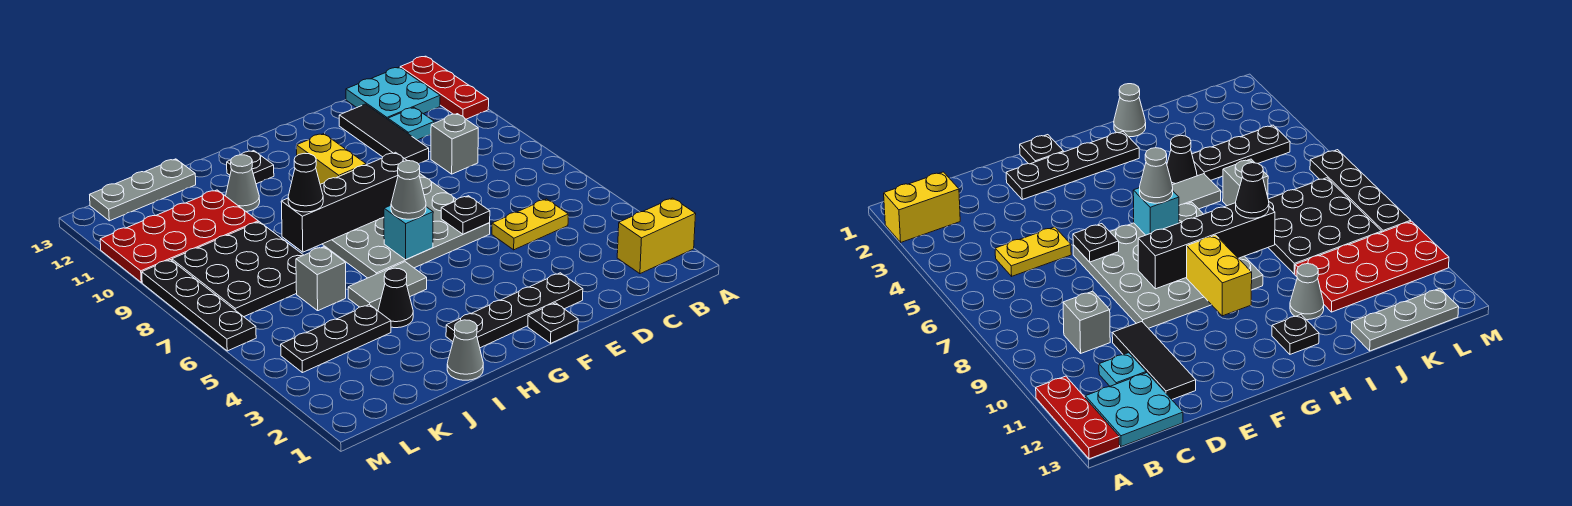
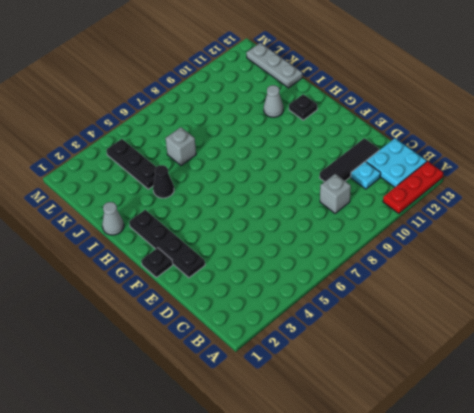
none -> yellow 1x2 brick [617,198,696,274]
none -> yellow 1x2 plate [492,199,568,250]
none -> grey 4x4 plate [323,174,490,278]

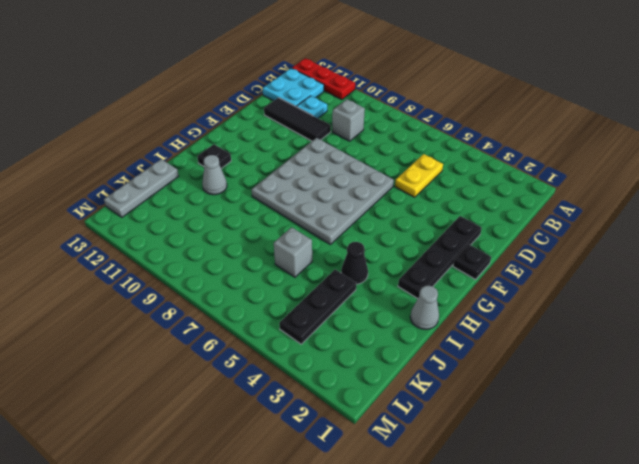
none -> yellow 1x2 brick [617,198,696,274]
none -> grey 1x2 tile [348,262,427,311]
none -> black 3x3 plate [172,222,303,317]

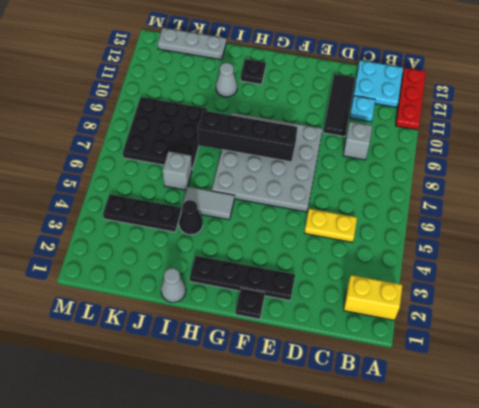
none -> red 2x4 plate [100,190,258,282]
none -> black 1x4 plate [142,260,256,351]
none -> black 1x1 plate [441,196,490,234]

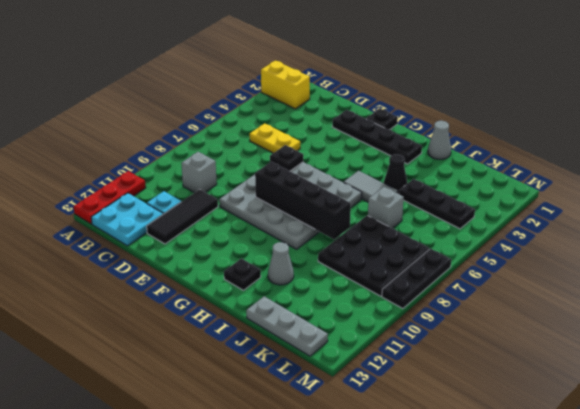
black 1x3 plate [382,248,451,309] -> black 1x4 plate [142,260,256,351]
none -> red 2x4 plate [100,190,258,282]
none -> cyan 1x1 brick [384,205,433,260]
none -> yellow 1x2 brick [297,134,366,184]

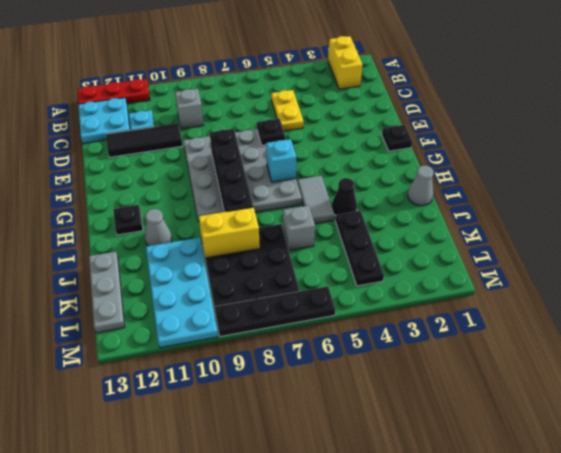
yellow 1x2 brick [199,207,260,258] -> yellow 1x2 brick moved to [297,134,366,184]
cyan 2x4 plate [146,238,218,348] -> red 2x4 plate [100,190,258,282]
none -> black 1x4 plate [446,273,583,348]
none -> grey 1x1 cone [391,161,426,219]
none -> black 1x1 cone [288,153,323,212]

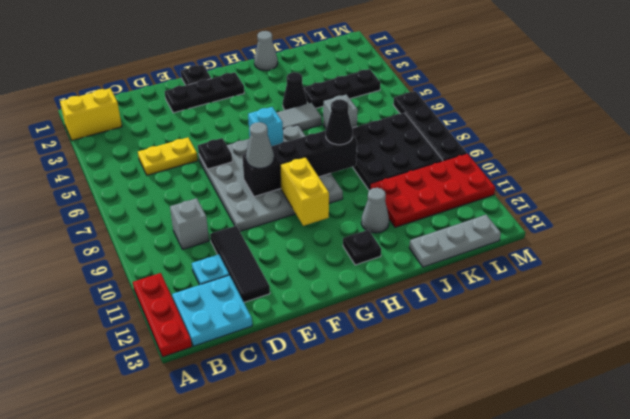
black 1x3 plate [165,72,244,113] -> black 1x4 plate [446,273,583,348]
grey 1x1 cone [246,122,274,168] -> grey 1x1 cone moved to [391,161,426,219]

